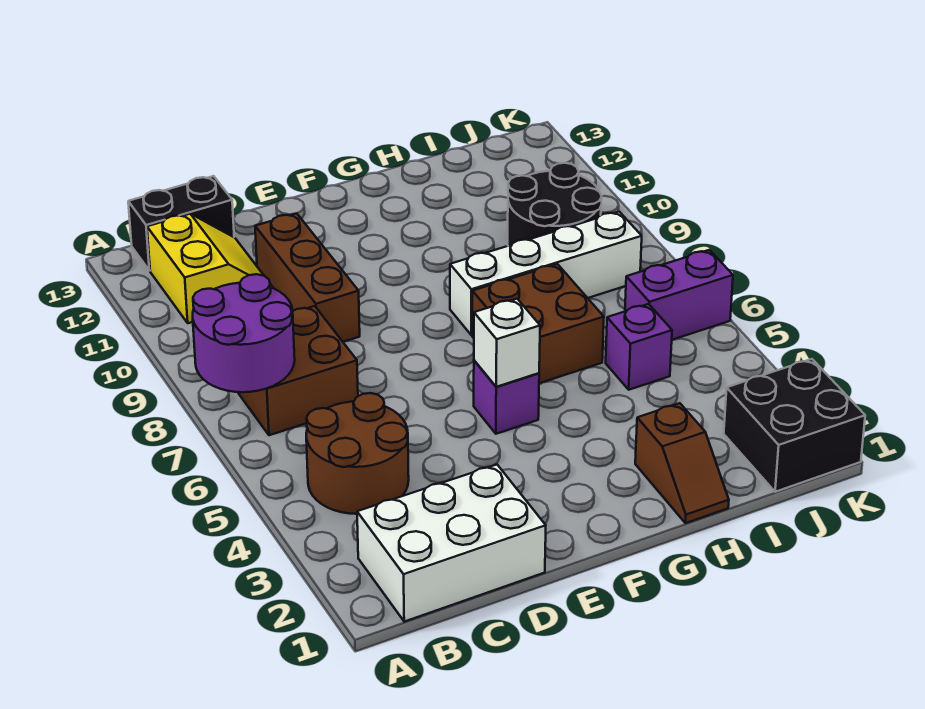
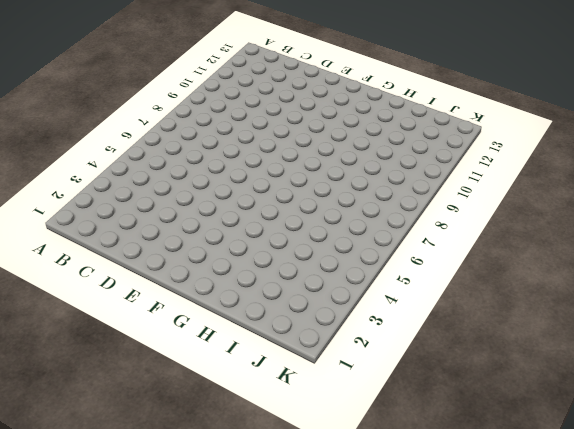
none -> white 2x3 brick [357,465,546,622]
none -> brown 2x2 round brick [306,393,409,514]
none -> brown 2x2 brick [238,306,358,435]

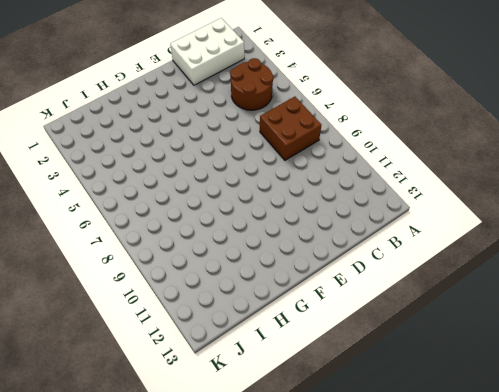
none -> yellow 2x2 slope [147,214,273,323]
none -> black 1x2 brick [128,176,234,271]
none -> brown 1x3 brick [255,213,360,342]

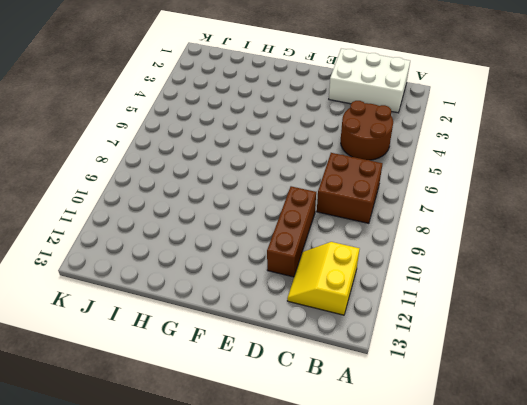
none -> black 1x2 brick [128,176,234,271]
none -> purple 1x1 brick [474,360,539,434]
none -> brown 2x2 brick [472,264,604,383]

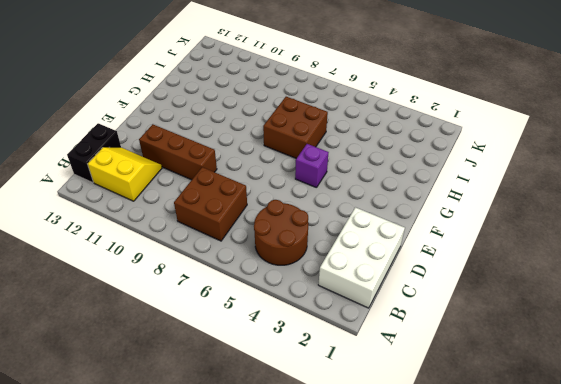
none -> white 1x4 brick [450,212,642,335]
none -> brown 1x2 slope [635,403,729,523]
none -> purple 1x1 brick [606,304,672,390]

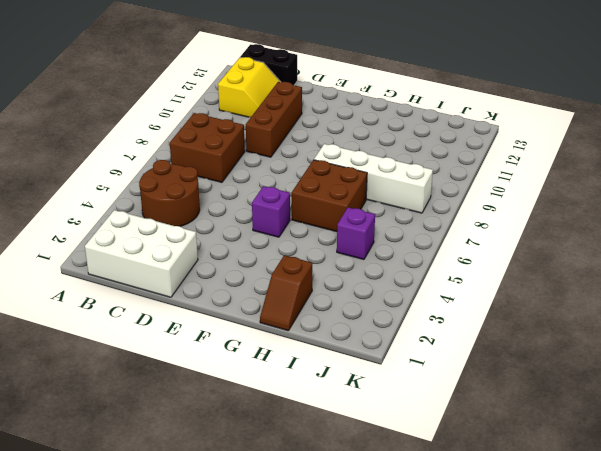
none -> black 2x2 round brick [508,163,602,246]
none -> black 2x2 brick [724,359,865,492]
none -> purple 1x2 brick [625,250,733,340]

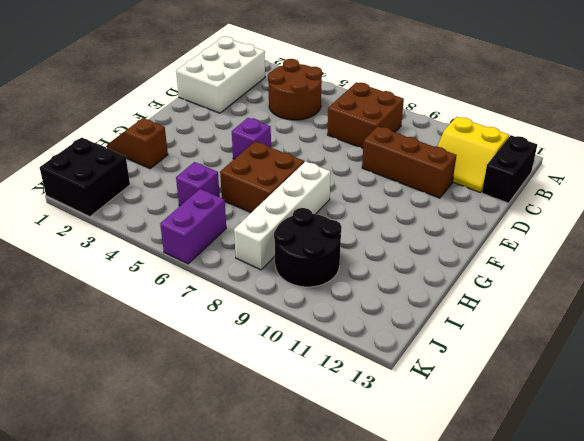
none -> purple 2x2 round brick [193,274,295,392]
none -> white 1x1 brick [474,299,540,387]

